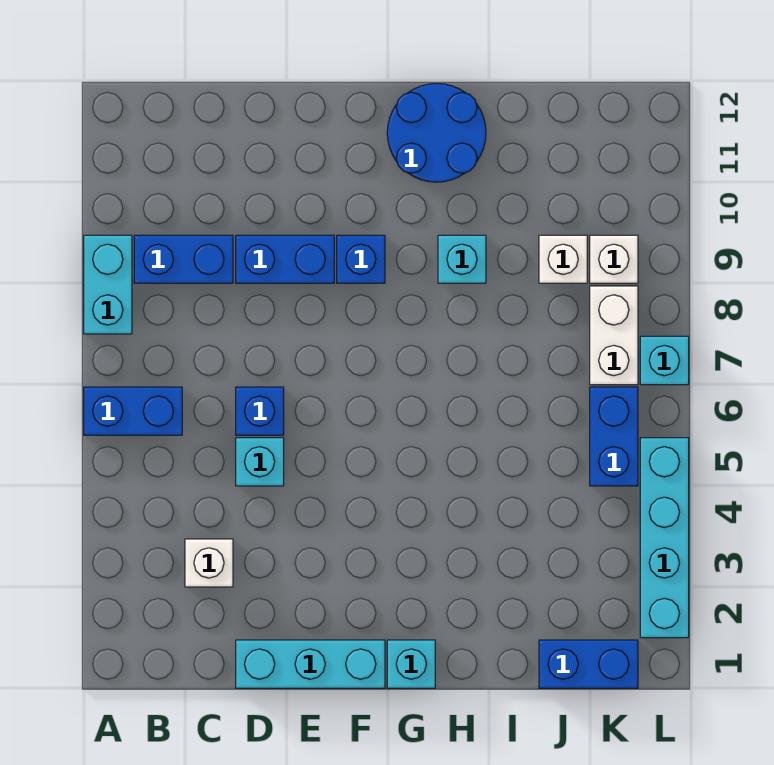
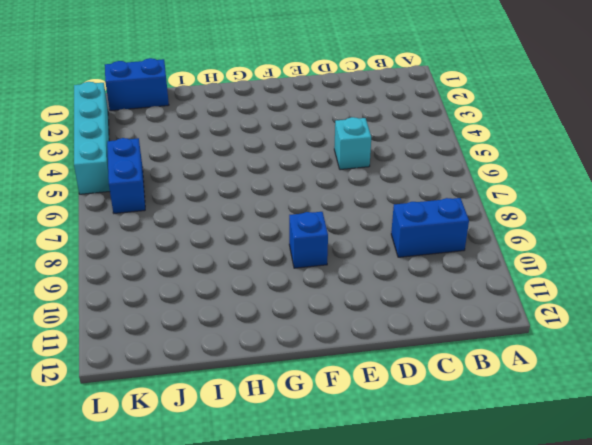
none -> blue 1x2 brick [84,387,182,435]
none -> cyan 1x2 brick [84,235,132,334]
none -> white 1x1 brick [185,539,233,587]

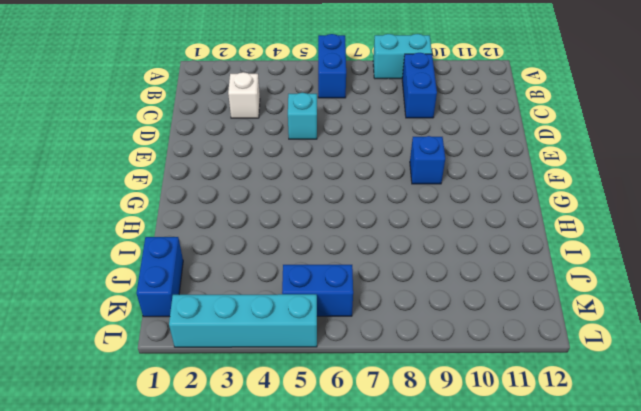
none -> cyan 1x3 brick [236,640,385,688]
none -> blue 1x1 brick [236,387,284,435]
none -> blue 1x2 brick [236,235,334,283]

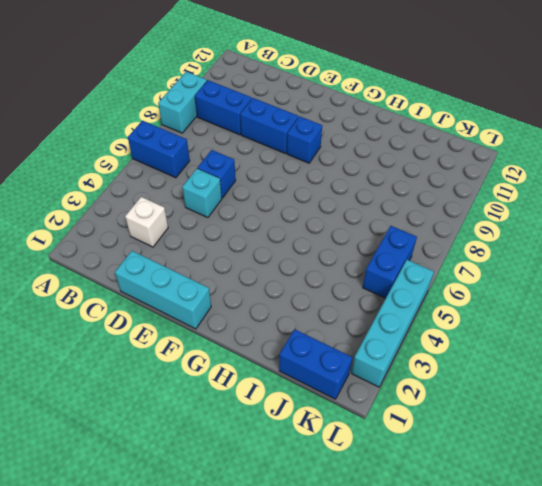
none -> cyan 1x1 brick [387,640,435,688]
none -> blue 2x2 round brick [387,83,486,182]
none -> cyan 1x1 brick [438,235,486,283]

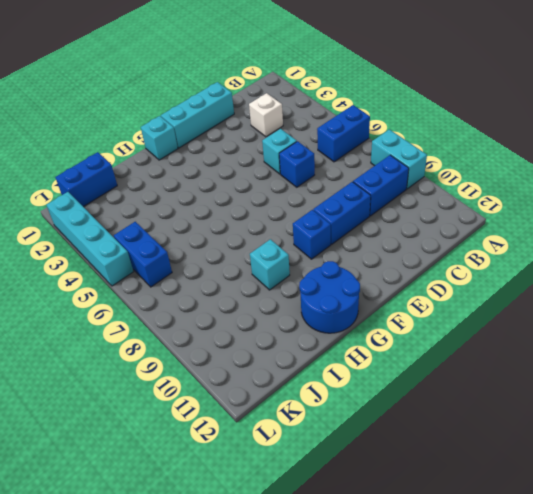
none -> white 1x1 brick [539,235,587,283]
none -> white 1x2 brick [590,286,638,385]
none -> white 1x1 brick [590,235,638,283]

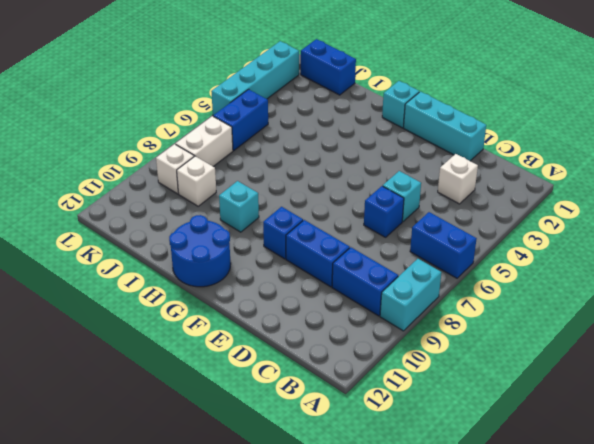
none -> cyan 1x1 brick [640,336,689,385]

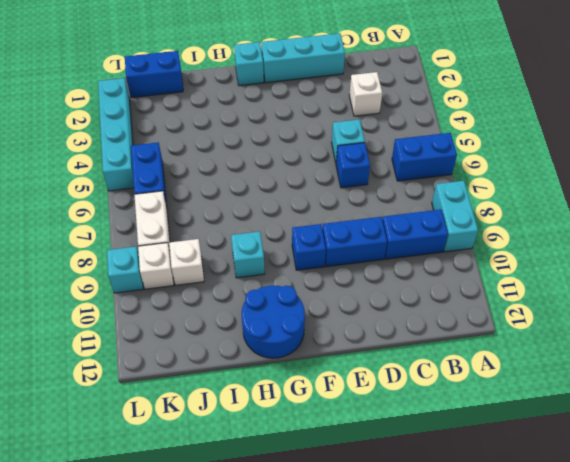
cyan 1x1 brick [107,247,143,293] -> cyan 1x1 brick moved to [640,336,689,385]

